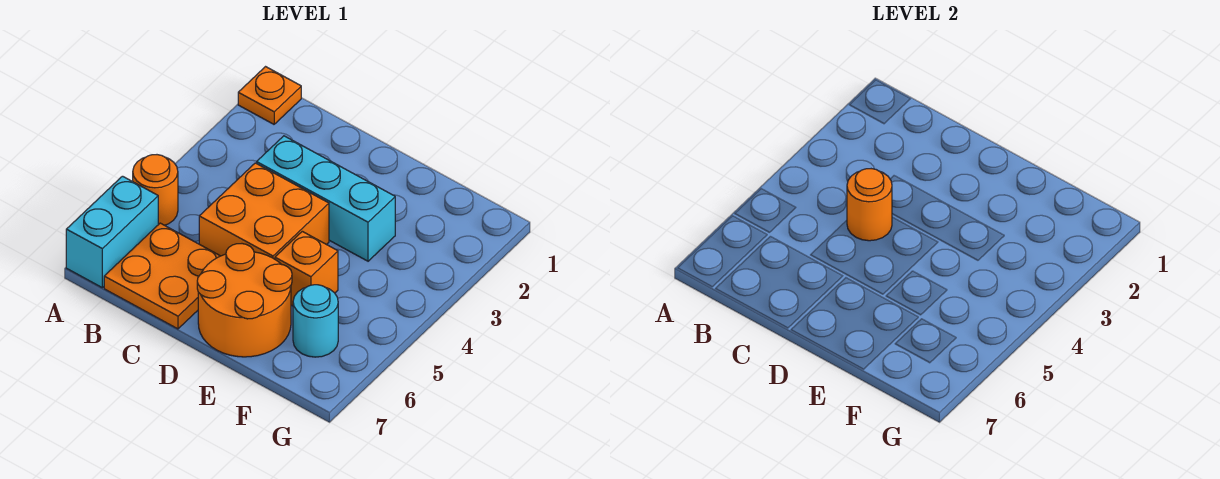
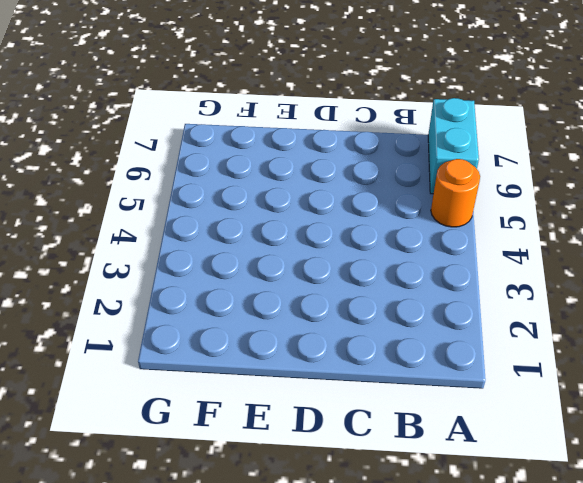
none -> orange 1x1 plate [238,67,301,124]
none -> orange 2x2 plate [104,223,220,329]

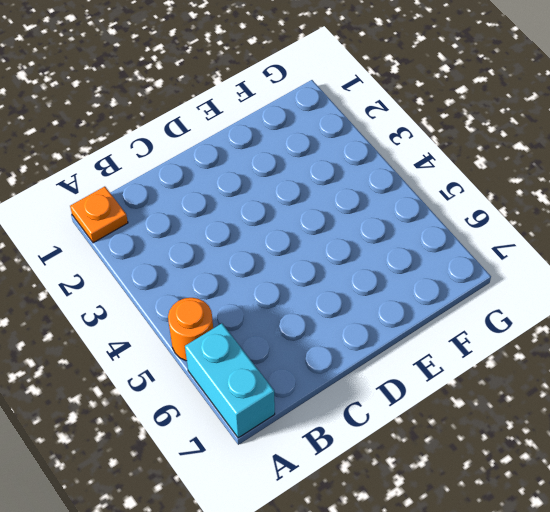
none -> orange 2x2 plate [104,223,220,329]
none -> cyan 1x3 brick [257,136,395,261]

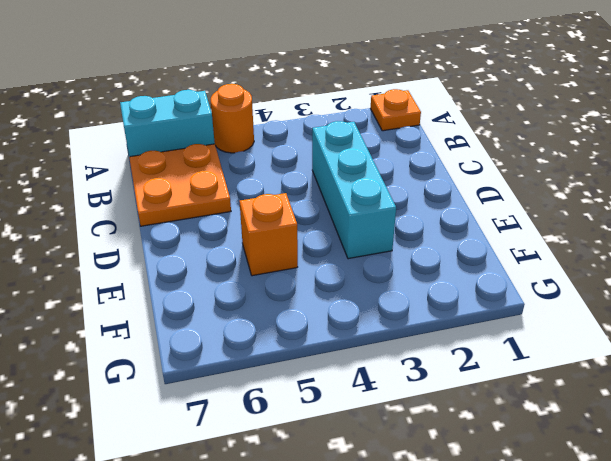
none -> orange 2x2 brick [199,163,329,259]
none -> orange 2x2 round brick [197,244,292,357]

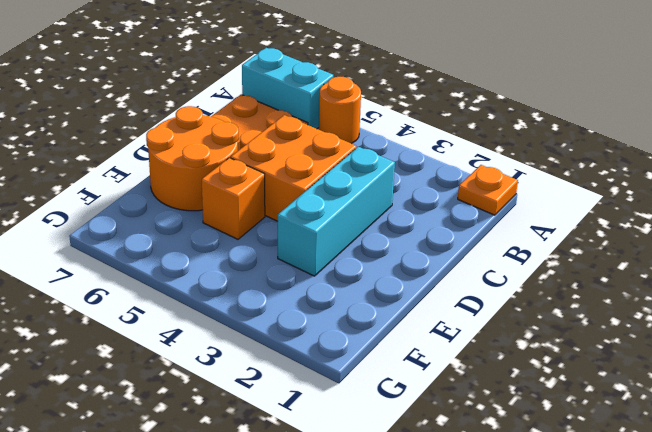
none -> cyan 1x1 round brick [293,285,338,357]
none -> orange 1x1 round brick [847,169,892,241]

